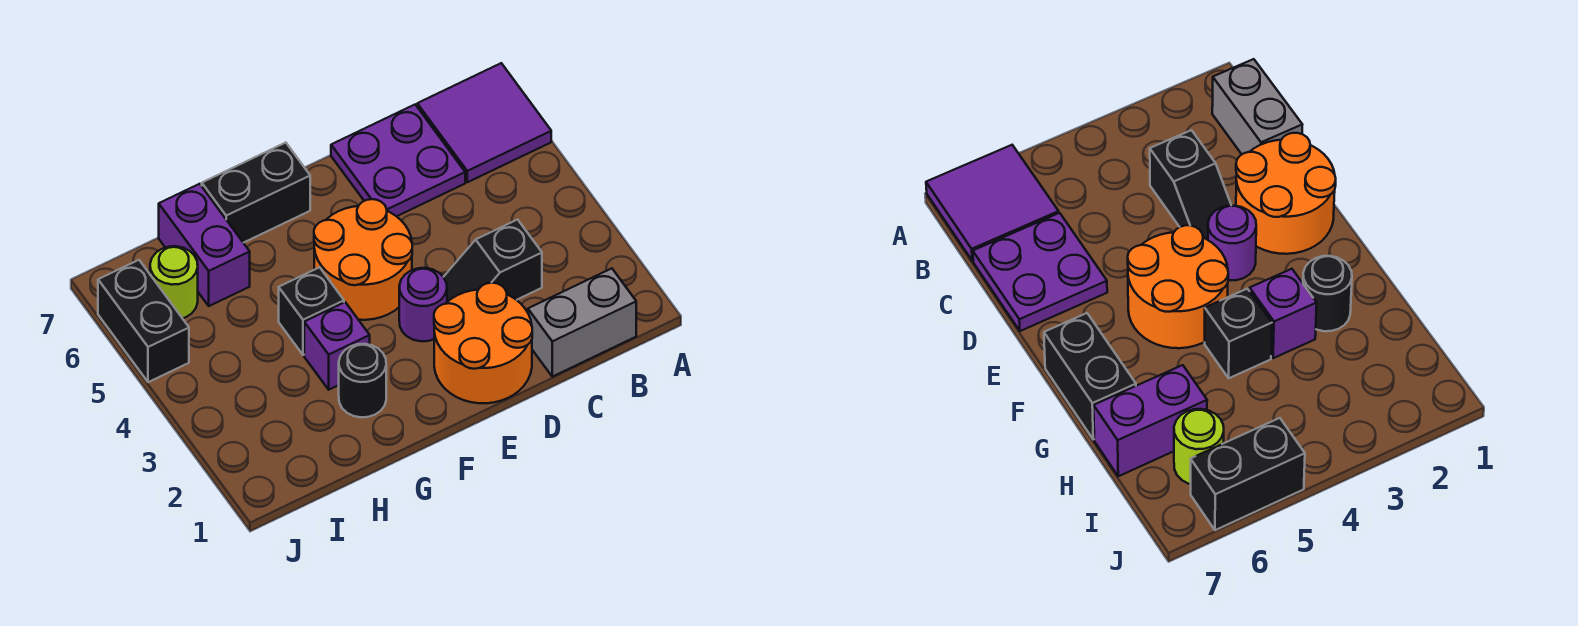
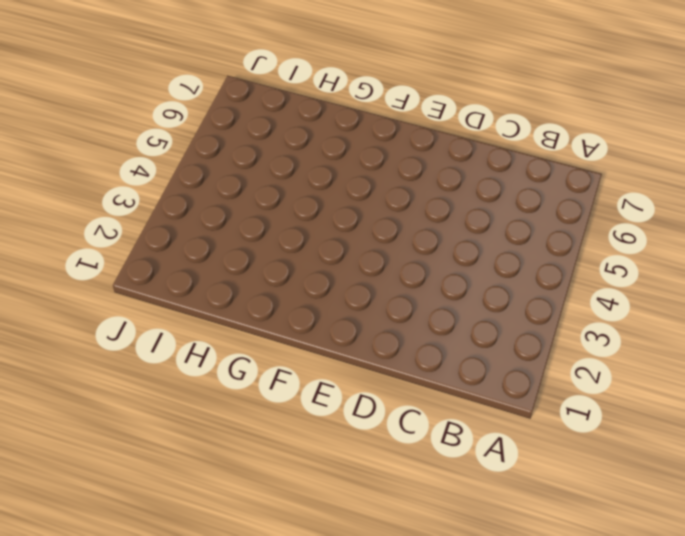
none -> purple 2x2 tile [417,63,551,182]
none -> grey 1x2 brick [528,268,636,377]
none -> black 1x2 slope [444,220,542,302]

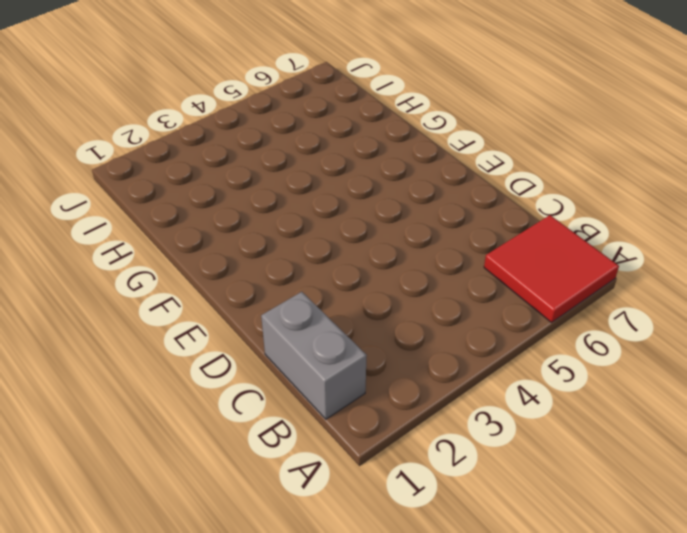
red 2x2 tile [484,215,619,323] -> purple 2x2 tile [417,63,551,182]
none -> black 1x2 slope [444,220,542,302]
none -> purple 2x2 plate [331,105,465,216]
none -> orange 2x2 round brick [434,283,532,403]

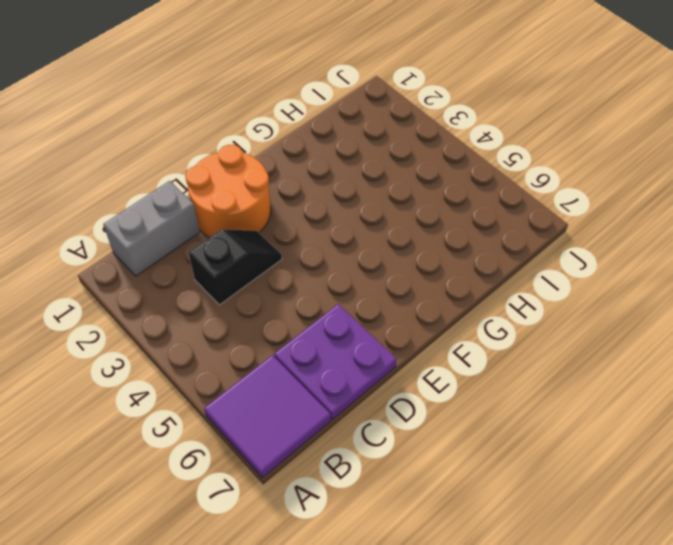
none -> purple 1x1 round brick [399,268,447,341]
none -> orange 2x2 round brick [314,199,412,320]
none -> black 1x2 brick [202,143,310,243]

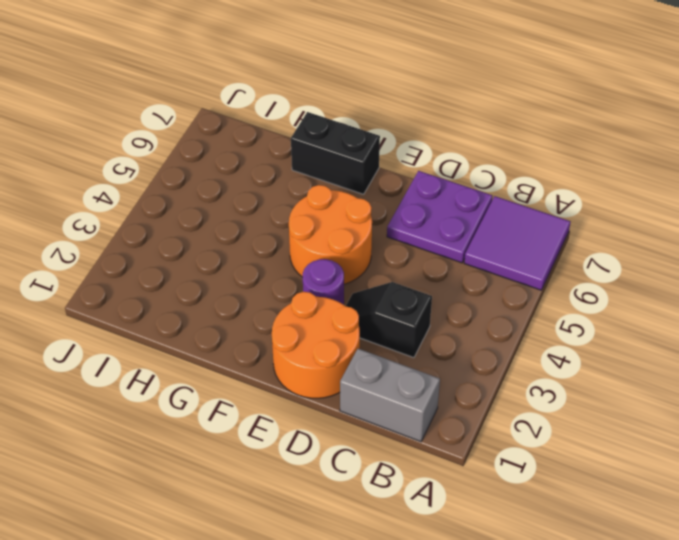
none -> black 1x1 round brick [339,344,386,417]
none -> purple 1x1 brick [304,302,370,390]
none -> black 1x1 brick [279,267,344,355]

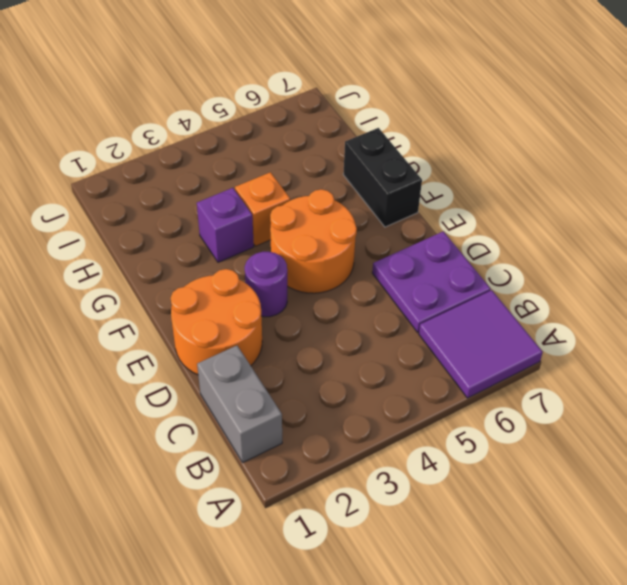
orange 1x1 brick [235,172,290,246] -> black 1x1 brick [279,267,344,355]
none -> black 1x2 slope [444,220,542,302]
none -> black 1x1 round brick [339,344,386,417]
none -> purple 1x2 brick [159,184,250,306]

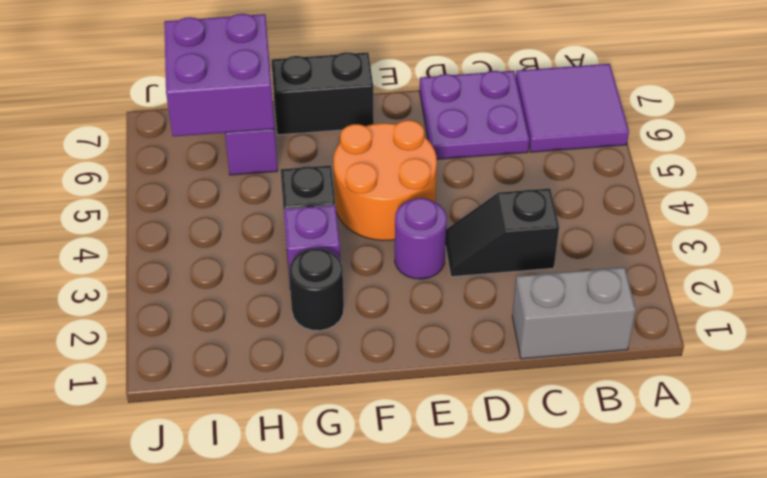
purple 2x2 brick [164,14,275,136] -> none
none -> orange 2x2 round brick [434,283,532,403]
none -> lime 1x1 round brick [150,246,198,318]
none -> black 1x2 brick [98,260,189,382]

